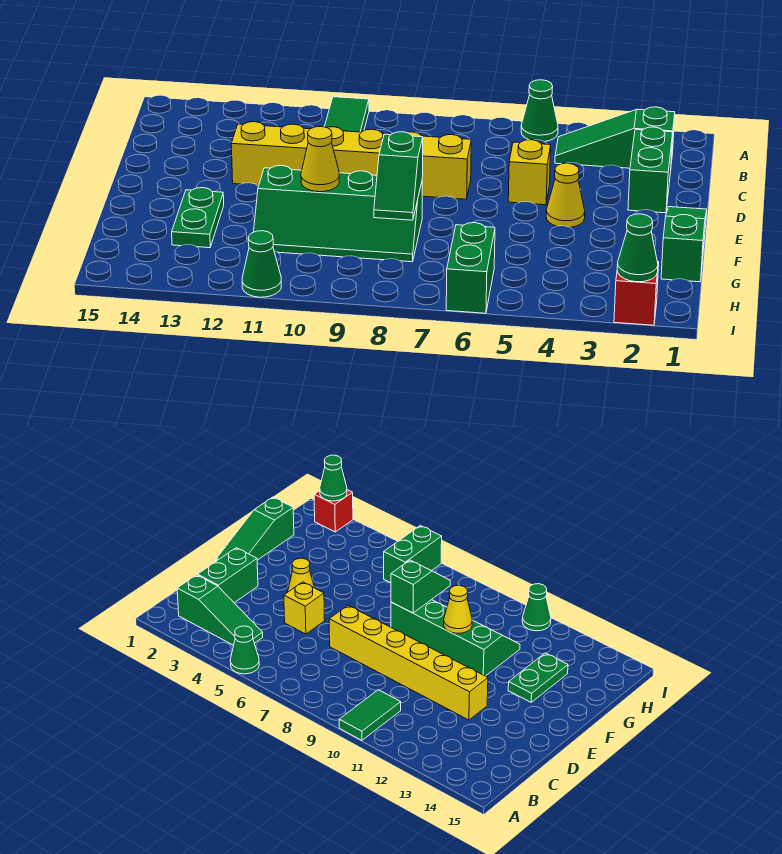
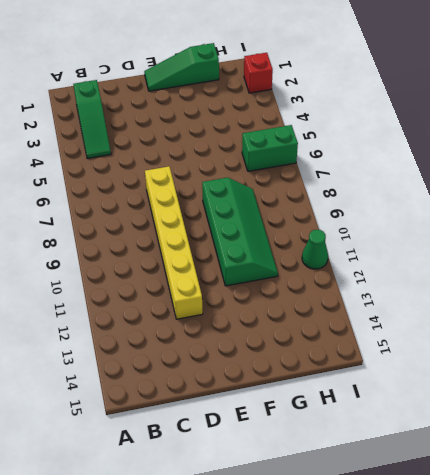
none -> green 1x1 cone [521,80,558,142]
none -> green 1x2 tile [324,97,369,132]
none -> green 1x2 brick [628,127,673,213]

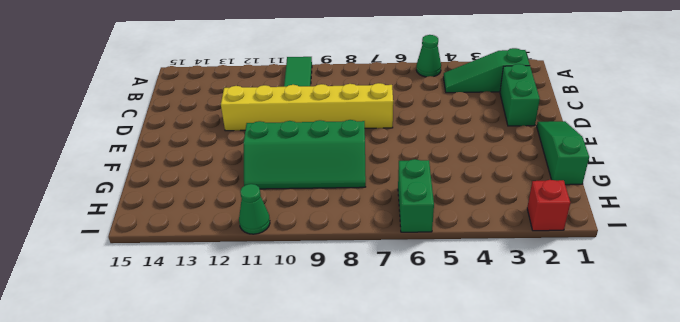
none -> yellow 1x1 brick [508,140,551,205]
none -> yellow 1x1 cone [546,163,585,227]
none -> green 1x2 plate [172,188,224,248]

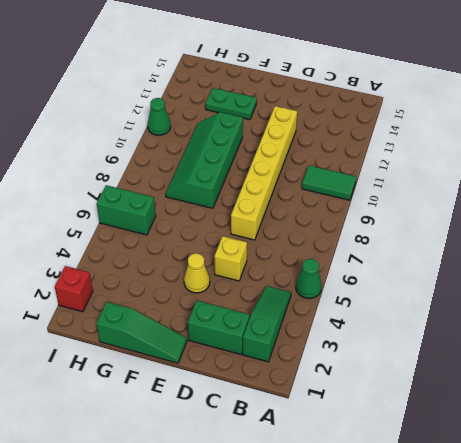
none -> green 1x2 slope [374,132,423,220]
none -> yellow 1x1 cone [301,127,339,192]
none -> green 1x1 cone [617,214,658,282]

